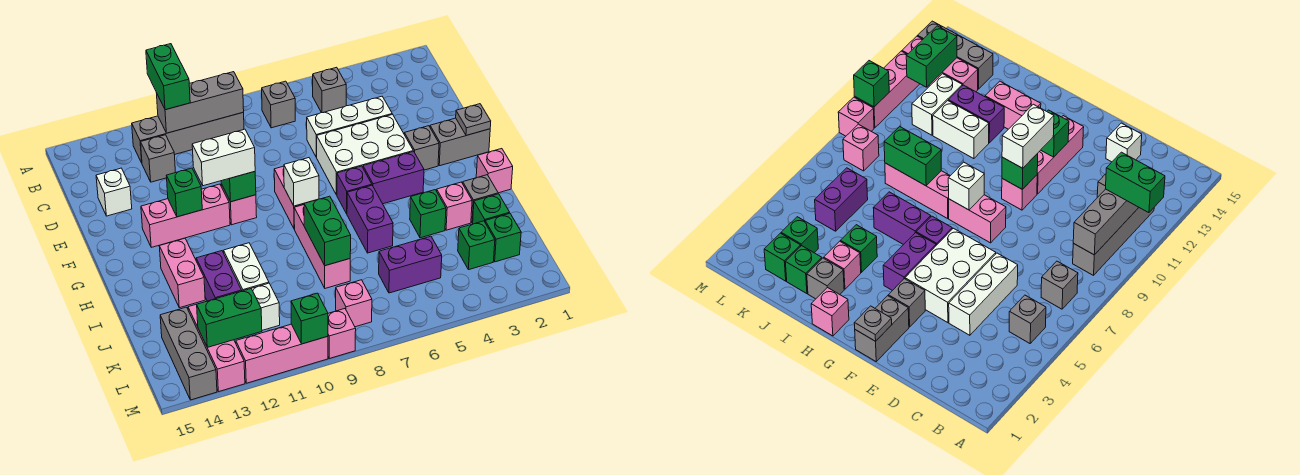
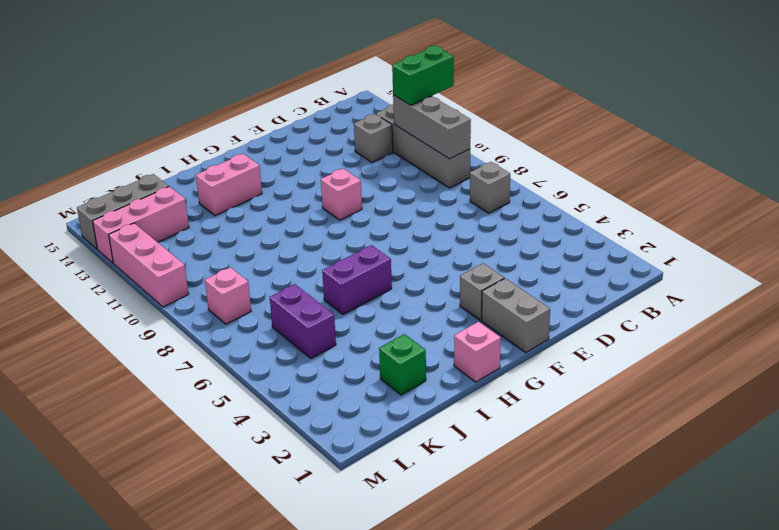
none -> grey 1x1 brick [313,67,346,113]
none -> white 1x3 brick [307,96,392,157]
none -> white 1x1 brick [96,168,132,216]
none -> white 2x3 brick [317,114,413,195]

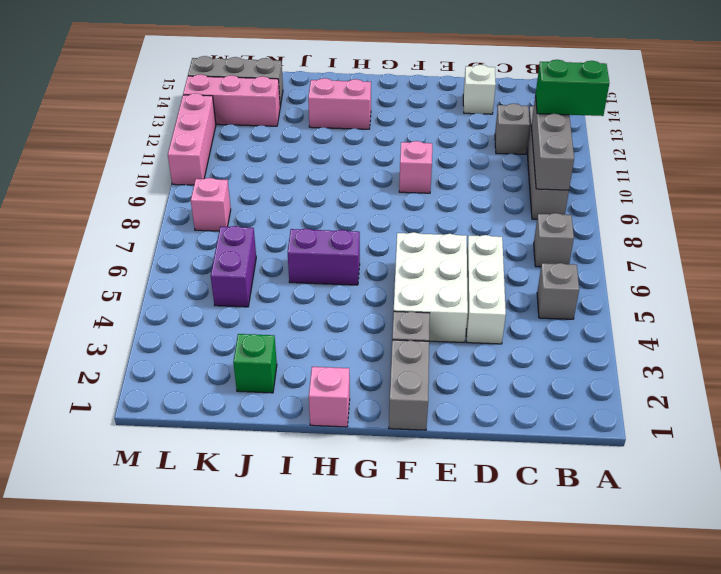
none -> pink 1x2 brick [274,166,304,229]
none -> pink 1x3 brick [141,184,230,247]
none -> purple 1x2 brick [363,151,424,204]
none -> purple 1x1 brick [337,166,372,214]

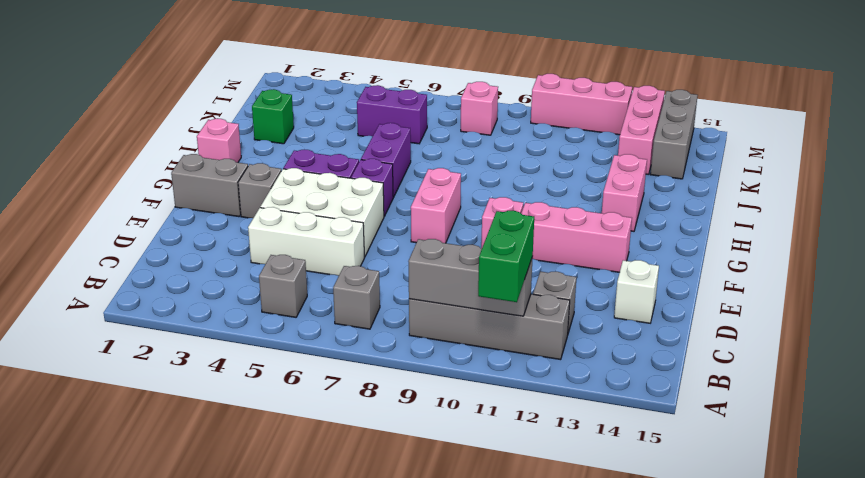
none -> pink 1x3 brick [294,205,350,288]
none -> grey 1x1 brick [463,175,498,223]
none -> pink 1x1 brick [436,182,472,230]
none -> green 1x1 brick [410,190,446,238]

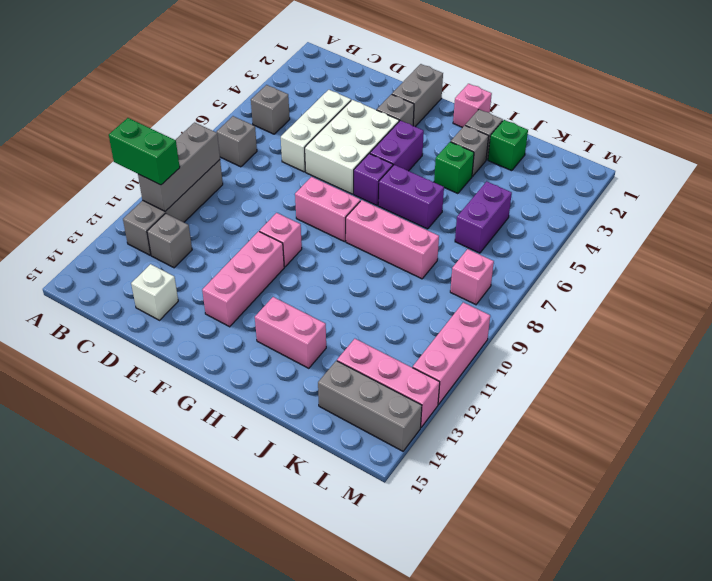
grey 1x1 brick [451,125,489,176] -> pink 1x1 brick [436,182,472,230]
none -> white 1x2 brick [224,243,269,291]
none -> purple 1x2 brick [196,251,242,301]
none -> green 1x1 brick [485,213,521,262]
none -> green 1x1 brick [458,221,495,270]

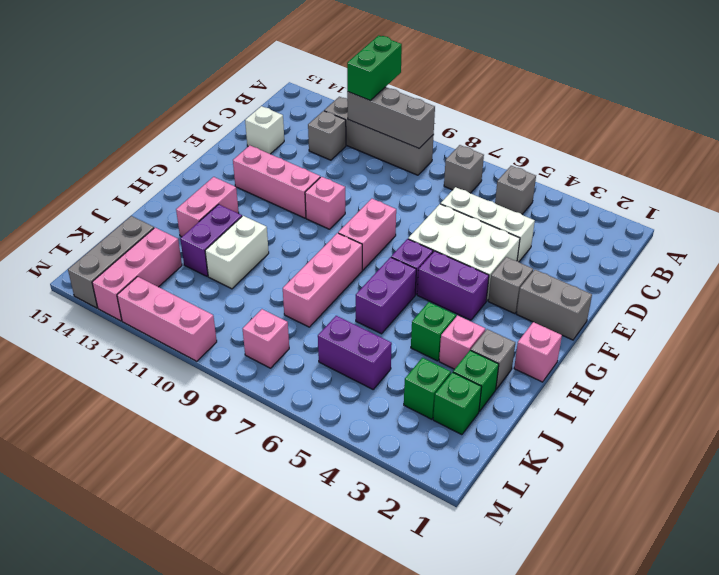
none -> white 1x2 brick [251,283,280,330]
none -> pink 1x1 brick [328,309,356,358]
none -> grey 1x1 plate [456,104,491,135]
none -> green 1x1 brick [221,172,256,202]

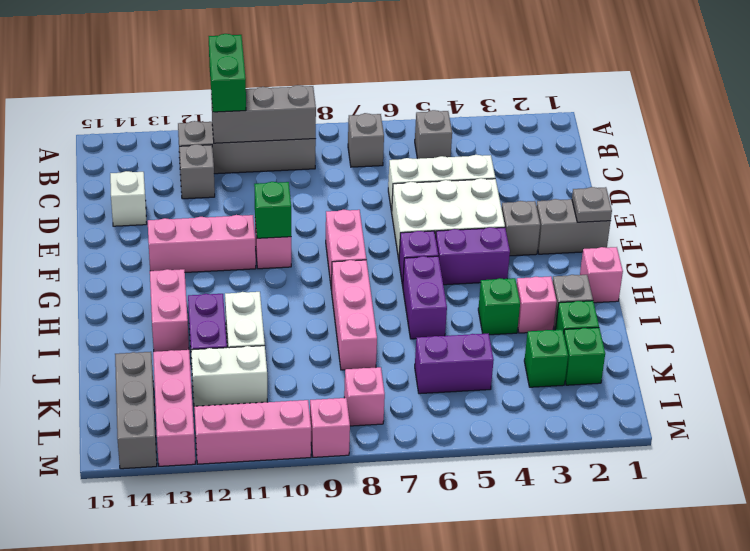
none -> green 1x1 brick [166,168,202,217]
none -> white 1x1 brick [284,158,319,206]
none -> green 1x2 brick [304,196,351,266]
none -> green 1x2 brick [197,289,262,348]

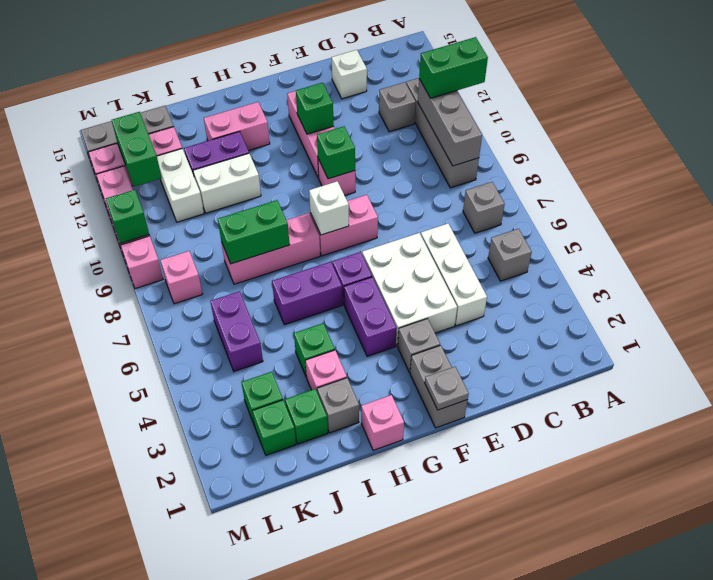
none -> white 1x2 brick [192,129,255,186]

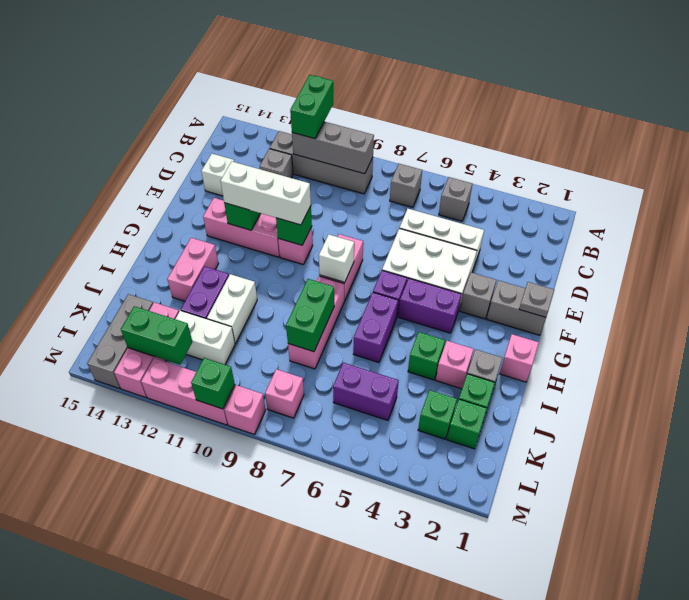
white 1x3 brick [221,162,311,225] -> white 1x2 brick [192,129,255,186]

